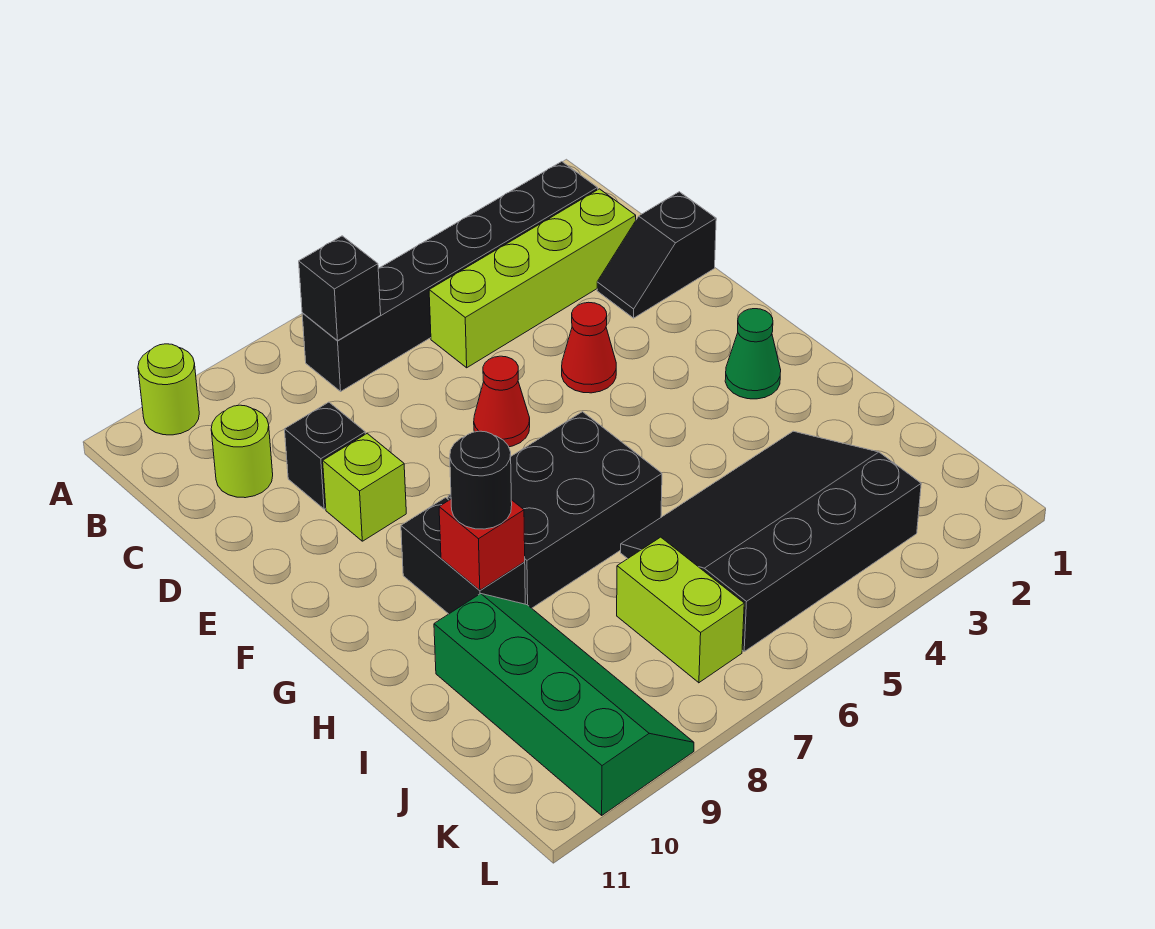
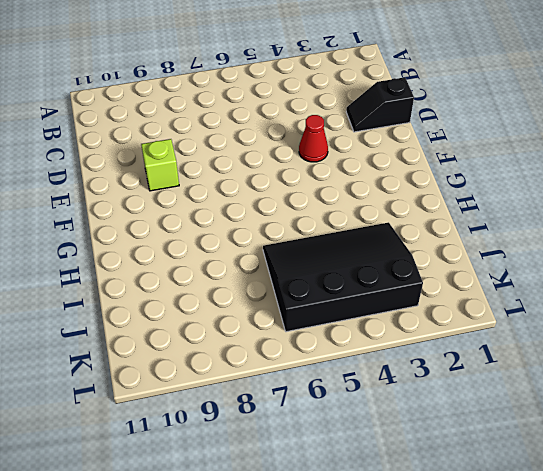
none -> lime 1x1 round brick [138,344,199,435]
none -> black 1x6 brick [302,162,598,391]
none -> lime 1x4 brick [429,189,636,368]

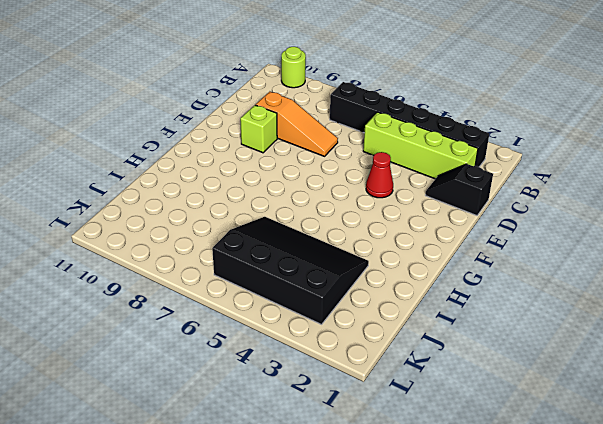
orange 1x3 slope [256,92,338,156] -> black 1x1 brick [285,402,365,509]
none -> lime 1x1 round brick [211,405,273,498]
none -> red 1x1 cone [474,356,530,447]
none -> green 1x1 cone [725,309,781,399]

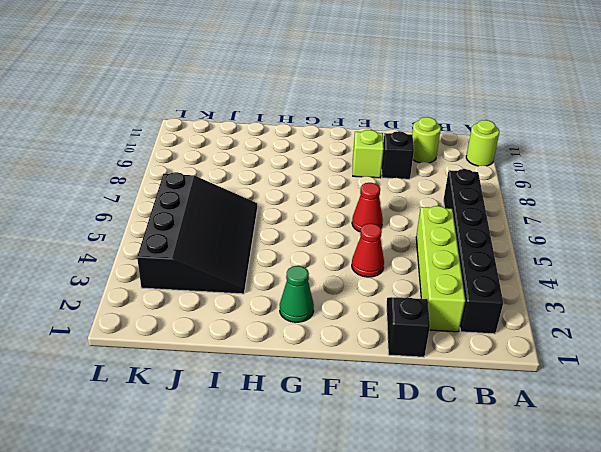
none -> black 2x3 brick [448,412,662,608]
none -> black 1x2 brick [401,498,525,614]
none -> green 2x4 slope [434,594,694,815]

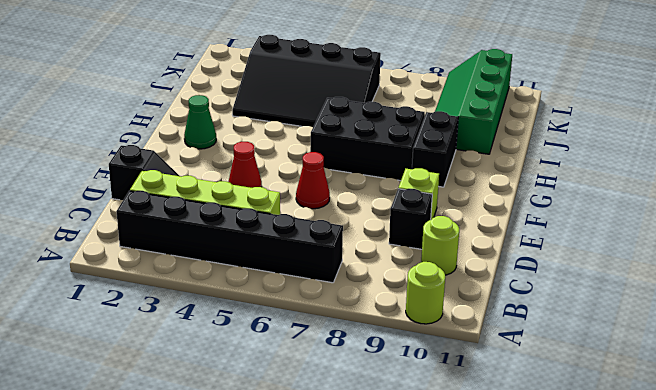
none -> lime 1x2 brick [617,537,744,683]
none -> black 1x1 brick [299,236,381,341]
none -> red 1x1 brick [439,499,525,590]

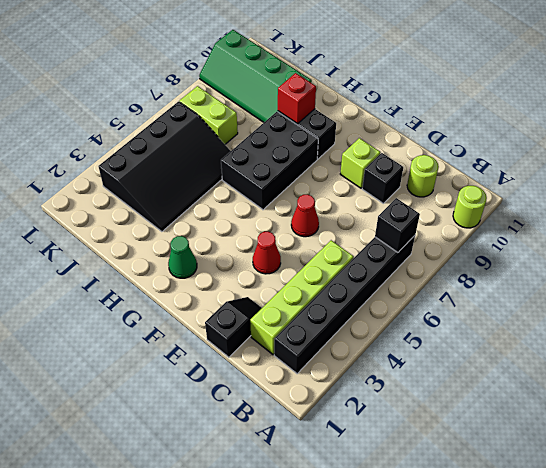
none -> black 1x1 round brick [450,431,512,529]

